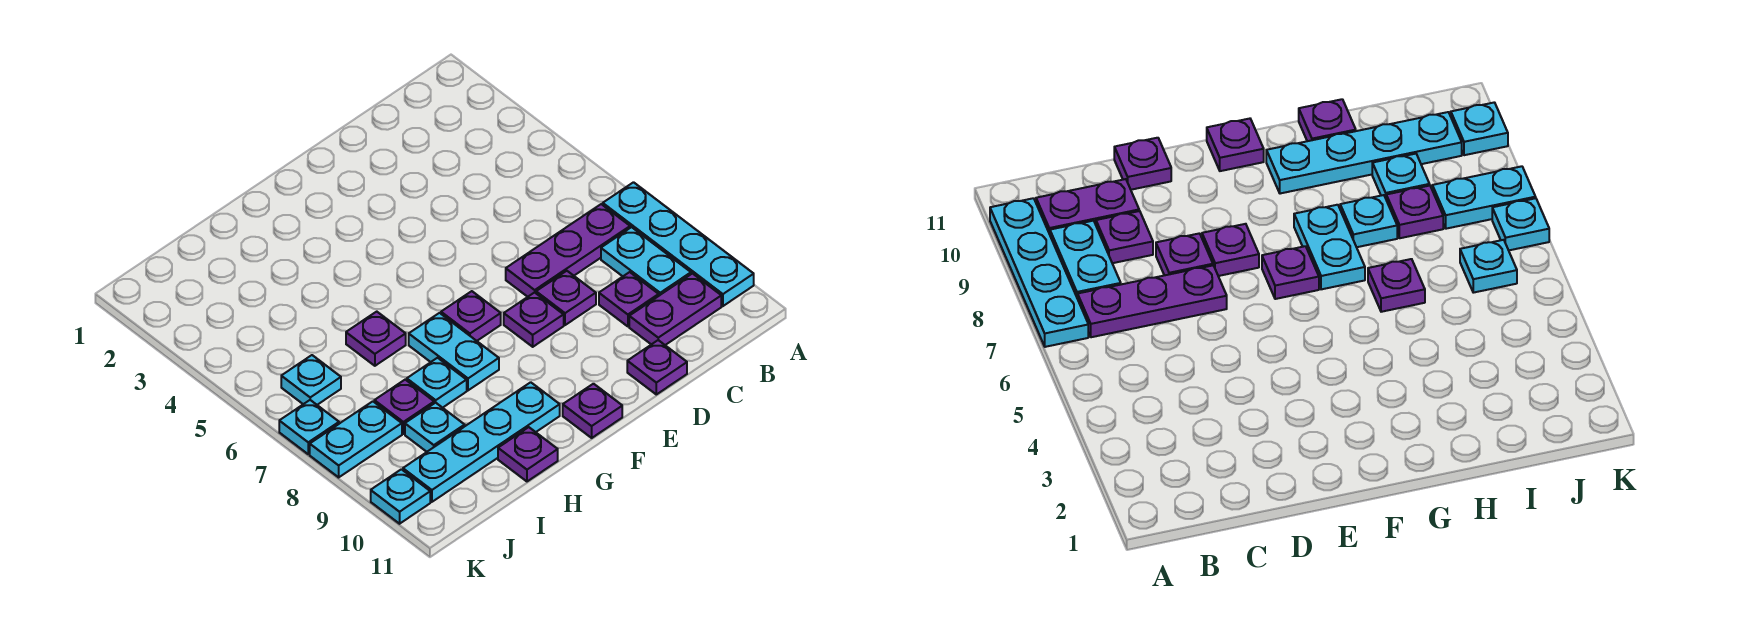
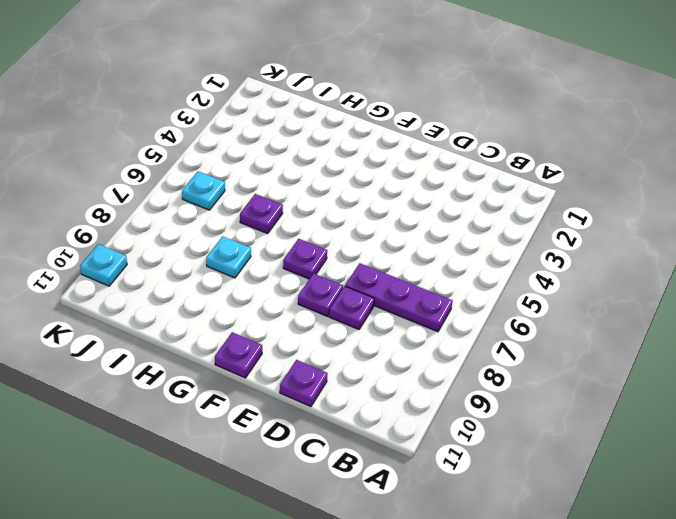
none -> cyan 1x4 plate [603,182,754,306]
none -> cyan 1x2 plate [601,227,691,296]
none -> purple 1x2 plate [629,274,721,345]

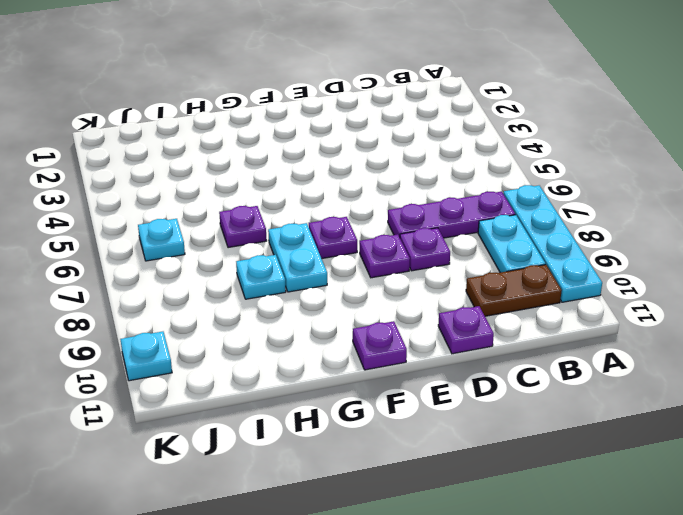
brown 1x2 plate [466,265,562,316] -> purple 1x2 plate [629,274,721,345]
none -> purple 1x1 plate [599,272,659,326]
none -> cyan 1x4 plate [403,382,560,502]
none -> purple 1x1 plate [498,427,558,481]

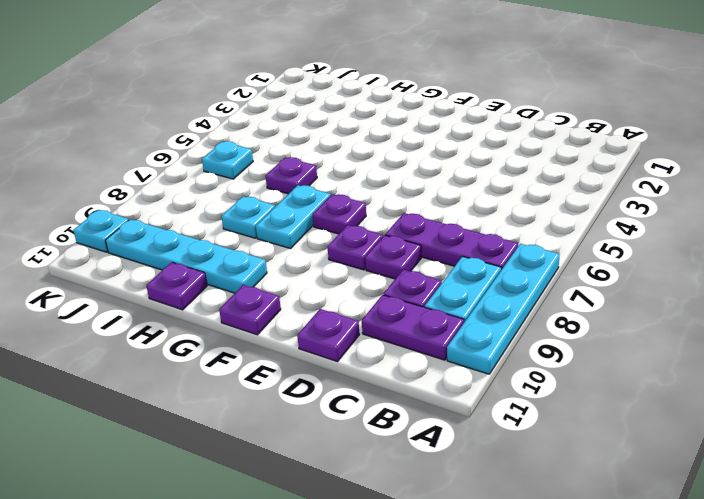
none -> purple 1x1 plate [374,380,434,434]
none -> cyan 1x1 plate [405,403,465,452]
none -> cyan 1x2 plate [310,401,402,477]

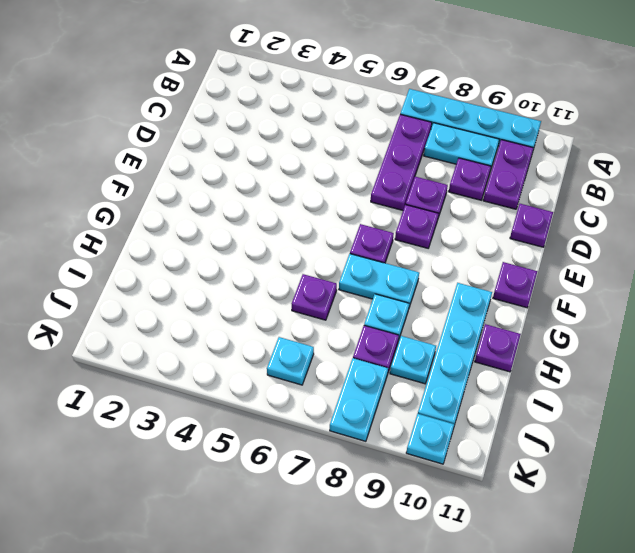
none -> cyan 1x1 plate [279,400,339,454]

